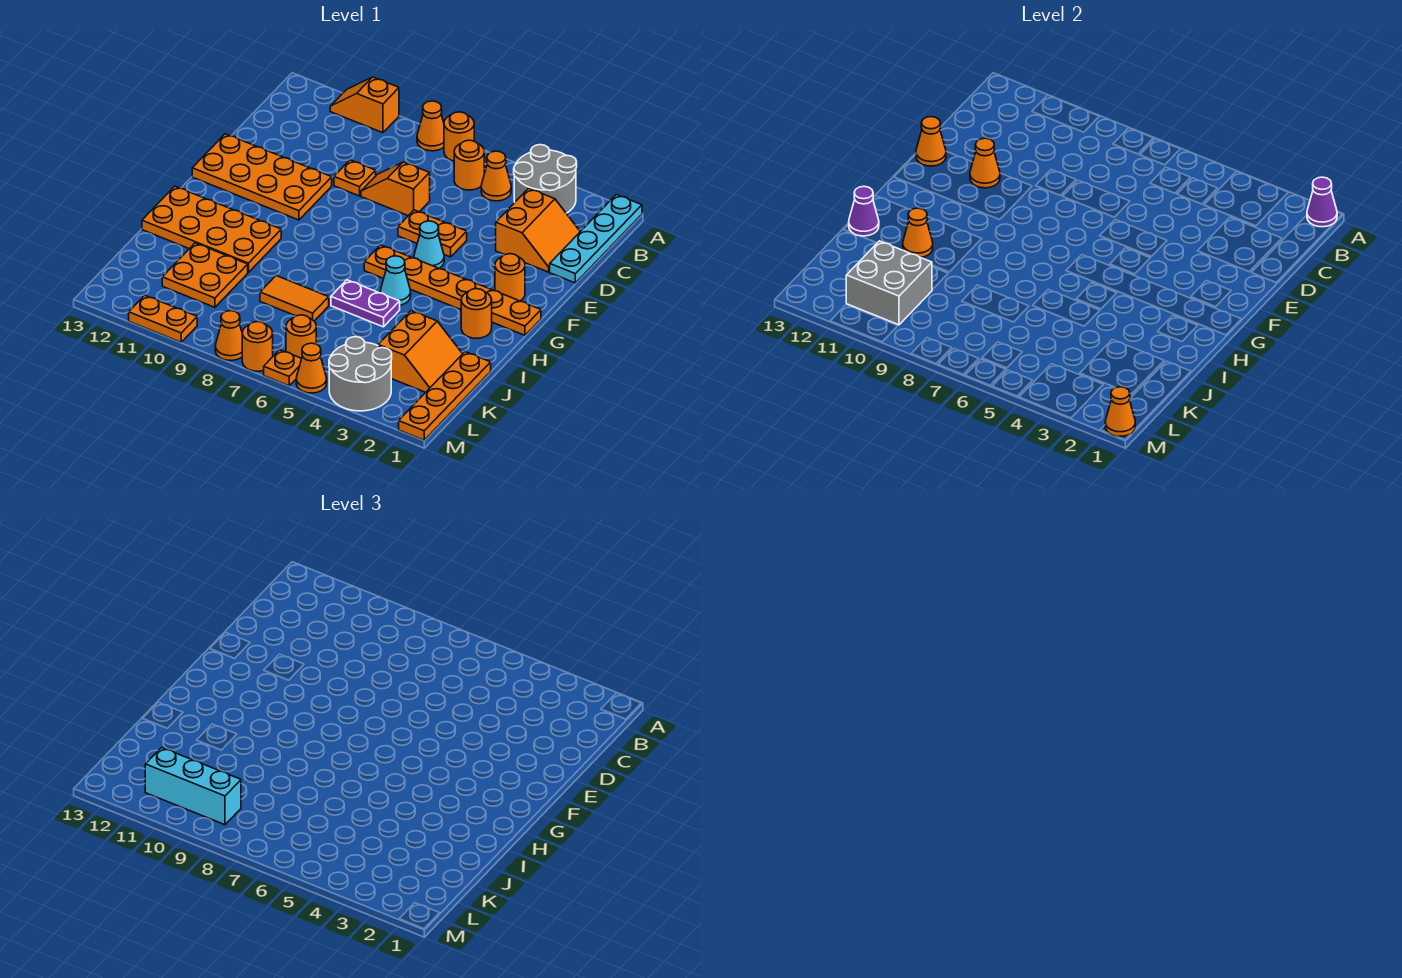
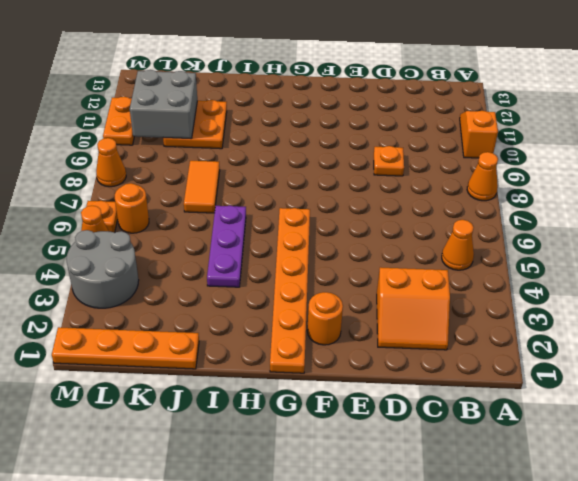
purple 1x3 plate [207,206,246,287] -> purple 1x2 plate [331,280,400,327]
none -> cyan 1x4 plate [550,195,642,283]
none -> grey 2x2 round brick [514,145,577,213]
none -> orange 1x1 round brick [444,112,474,161]
none -> orange 1x1 round brick [454,140,484,190]

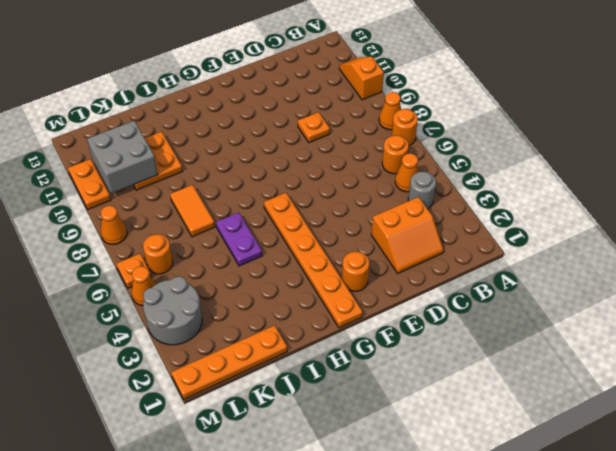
grey 1x1 round brick [408,172,436,209] -> grey 2x2 round brick [514,145,577,213]
none -> cyan 1x4 plate [550,195,642,283]
none -> orange 1x2 slope [361,162,430,216]
none -> orange 1x2 plate [398,210,467,257]
none -> orange 2x4 plate [192,134,332,220]

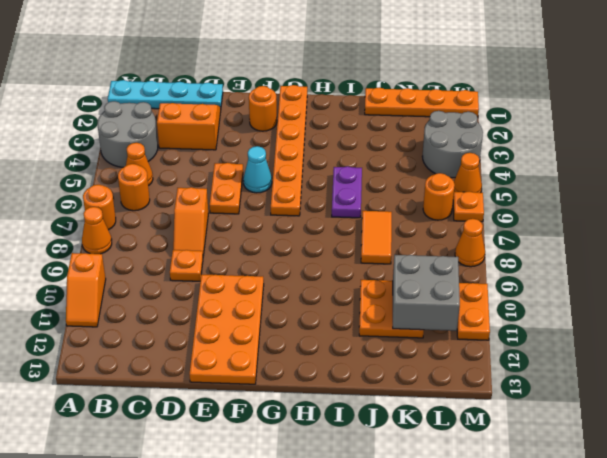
none -> orange 1x1 round brick [461,289,492,338]
none -> cyan 1x1 cone [380,256,411,305]
none -> orange 2x4 plate [142,186,281,272]
none -> orange 2x2 slope [378,311,462,392]

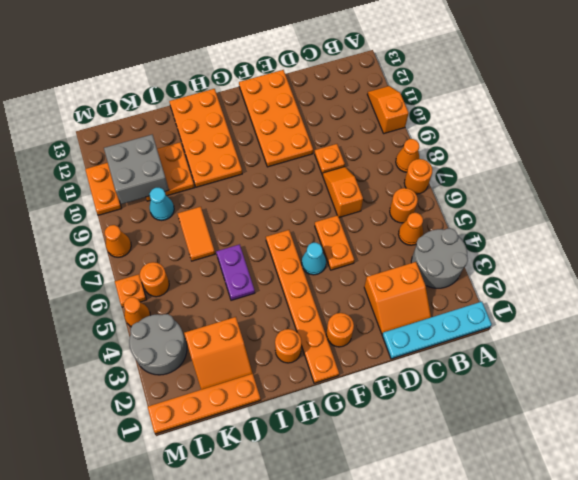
cyan 1x1 cone [150,188,174,220] -> cyan 1x1 cone moved to [380,256,411,305]
none -> orange 1x1 round brick [242,322,273,371]
none -> purple 1x1 cone [1307,177,1337,227]
none -> orange 1x1 cone [970,138,1000,188]
none -> orange 1x1 cone [916,117,946,166]

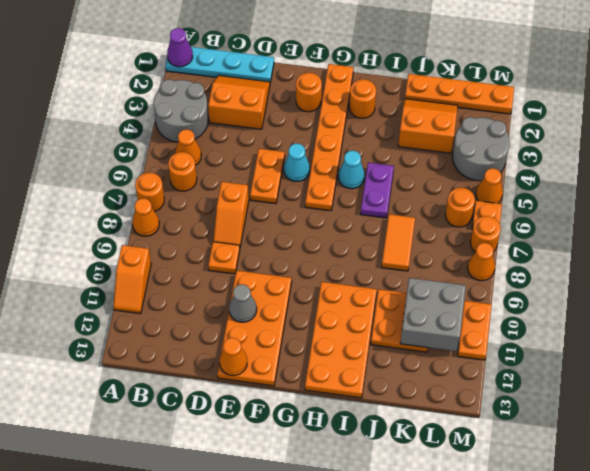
grey 1x1 cone [229,284,257,322] -> orange 1x1 cone [970,138,1000,188]
none -> orange 1x1 cone [903,208,933,258]
none -> purple 1x1 cone [849,186,879,236]
none -> orange 1x1 cone [1105,387,1135,436]
none -> cyan 1x3 brick [145,748,241,825]

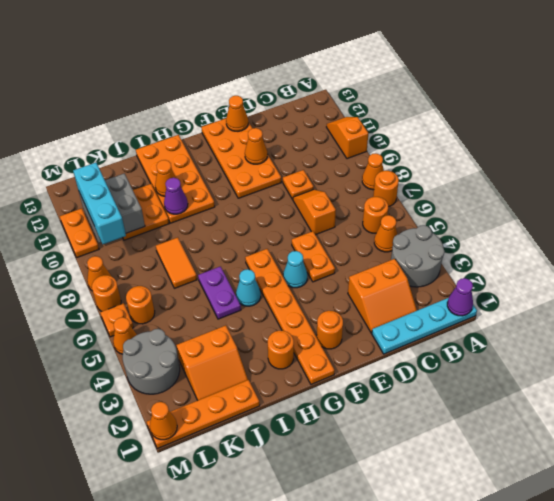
purple 1x1 cone [164,178,188,214] -> purple 1x1 cone moved to [849,186,879,236]

